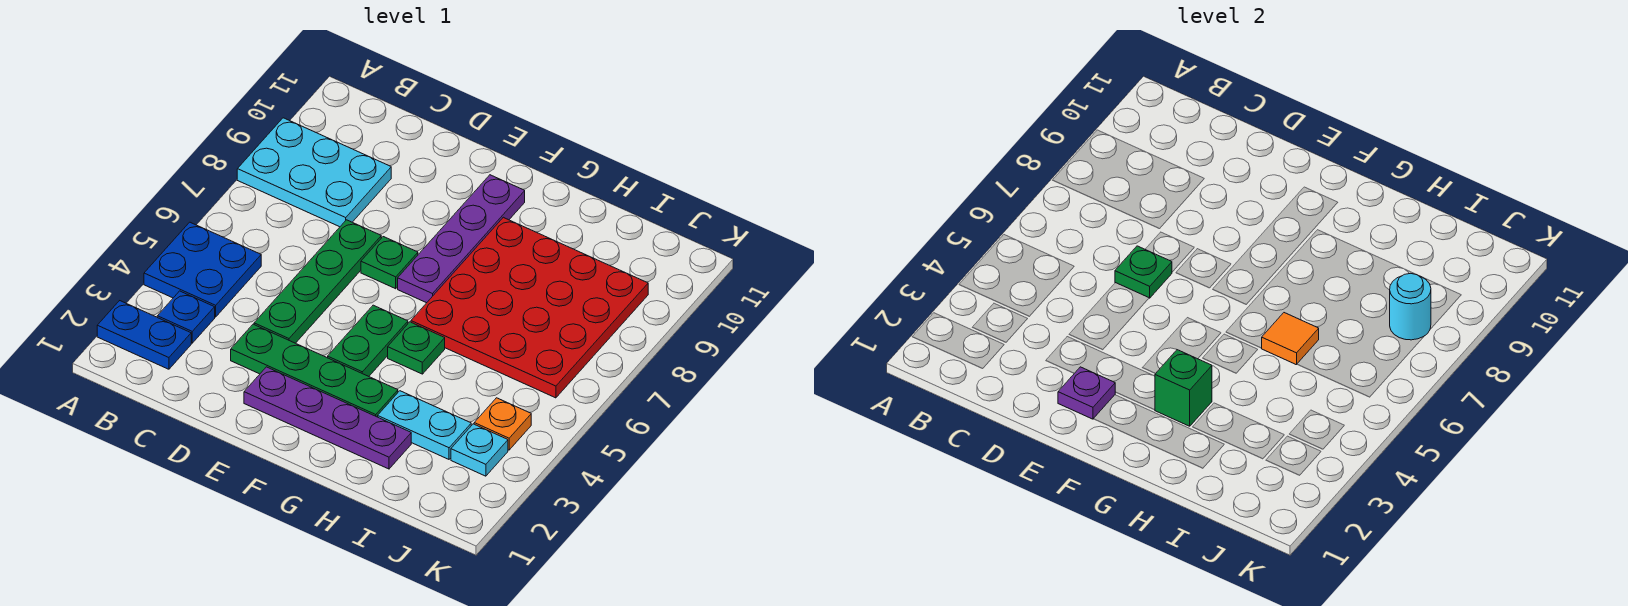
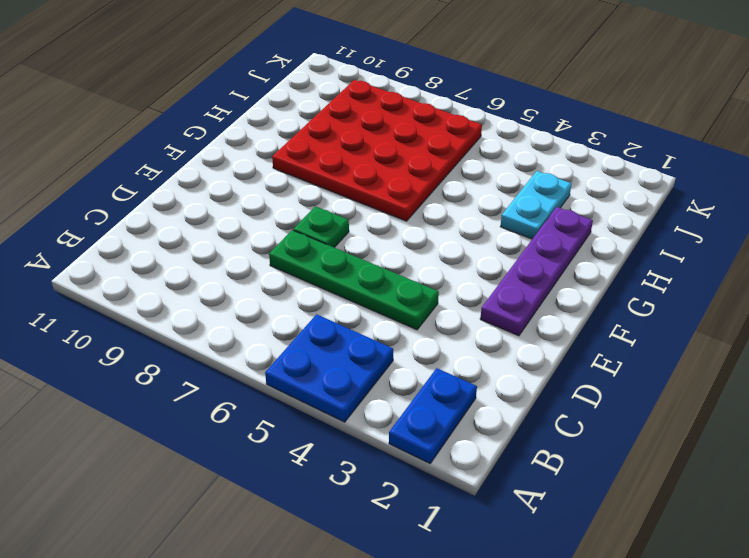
none -> cyan 2x3 plate [237,118,391,227]
none -> blue 1x1 plate [157,291,215,343]
none -> green 1x4 plate [231,324,398,417]

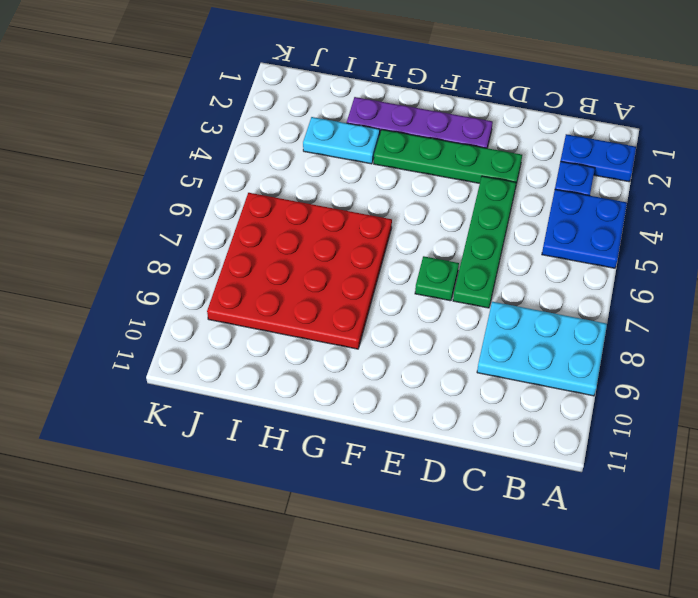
none -> green 1x2 plate [328,305,408,376]
none -> purple 1x4 plate [398,175,525,303]
none -> green 1x1 plate [388,322,445,374]

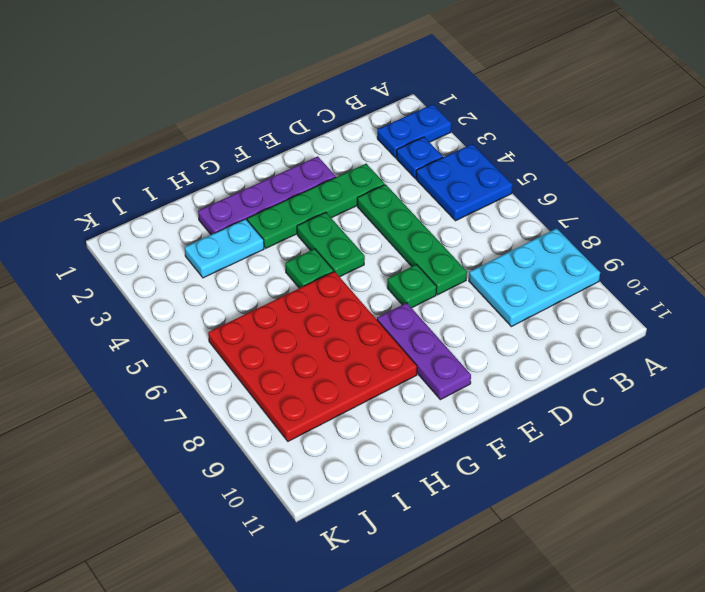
purple 1x3 plate [377,303,471,400] -> purple 1x4 plate [398,175,525,303]
none -> cyan 1x1 plate [451,424,508,476]
none -> orange 1x1 plate [474,398,531,450]
none -> green 1x1 plate [1115,246,1172,298]

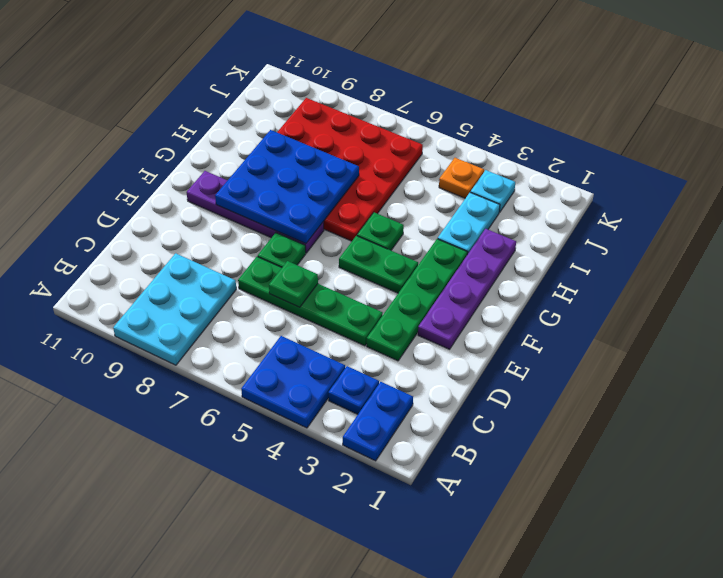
blue 3x3 plate [215,130,359,244] -> none
none -> purple 1x1 plate [1058,367,1115,419]
none -> green 1x1 brick [1155,350,1212,426]
none -> orange 1x1 tile [1262,313,1319,365]

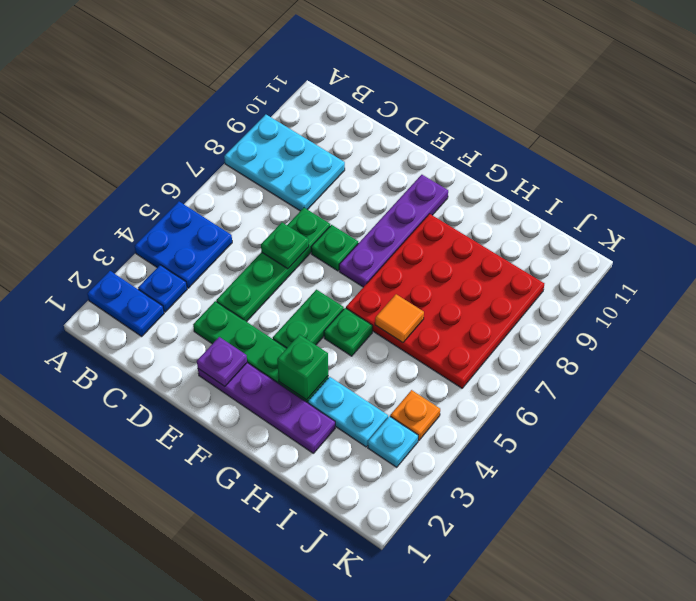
none -> cyan 1x1 round brick [1390,273,1431,340]

